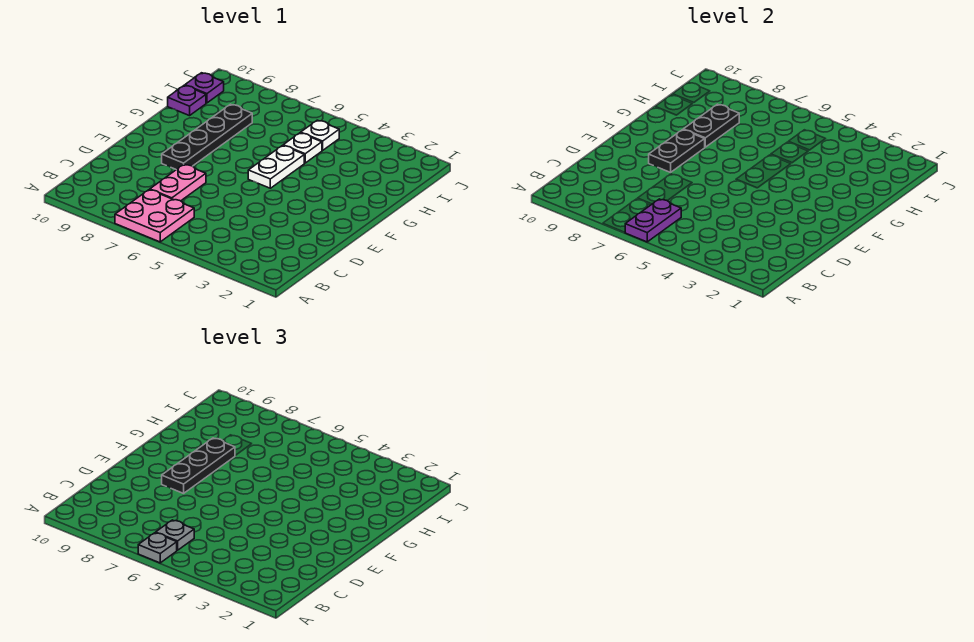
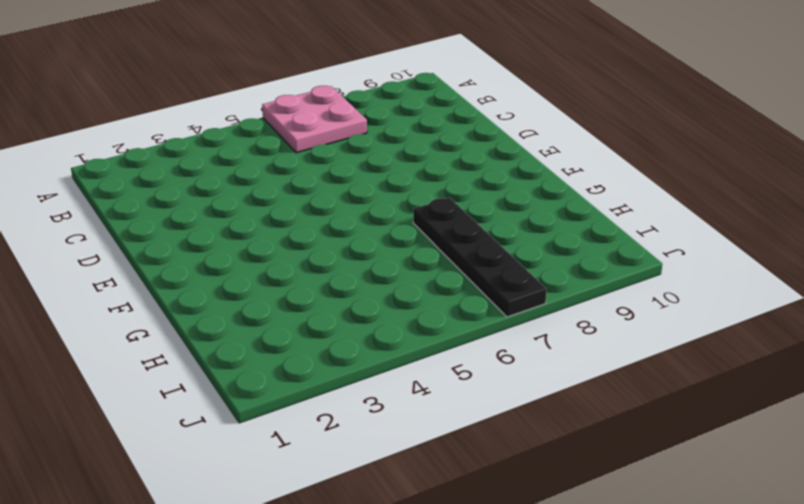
black 1x4 plate [413,198,547,317] -> black 1x4 plate moved to [162,104,252,170]
none -> pink 1x2 plate [150,165,206,201]
none -> white 1x2 plate [248,146,304,188]
none -> white 1x1 plate [283,133,322,163]

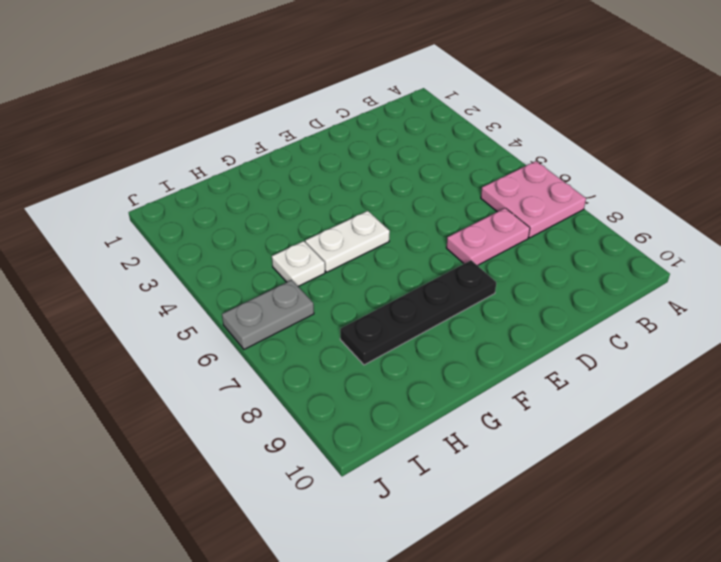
grey 1x2 plate [222,280,314,349] -> none
none -> purple 1x1 plate [168,85,206,116]
none -> white 1x1 plate [301,120,339,150]
none -> purple 1x1 plate [185,73,224,103]

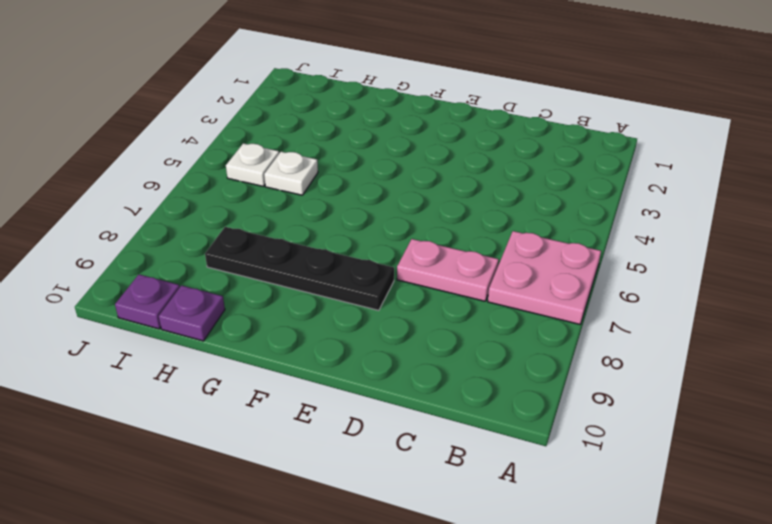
none -> white 1x2 plate [248,146,304,188]
none -> purple 1x2 plate [625,199,681,242]
none -> black 1x2 plate [649,130,705,172]

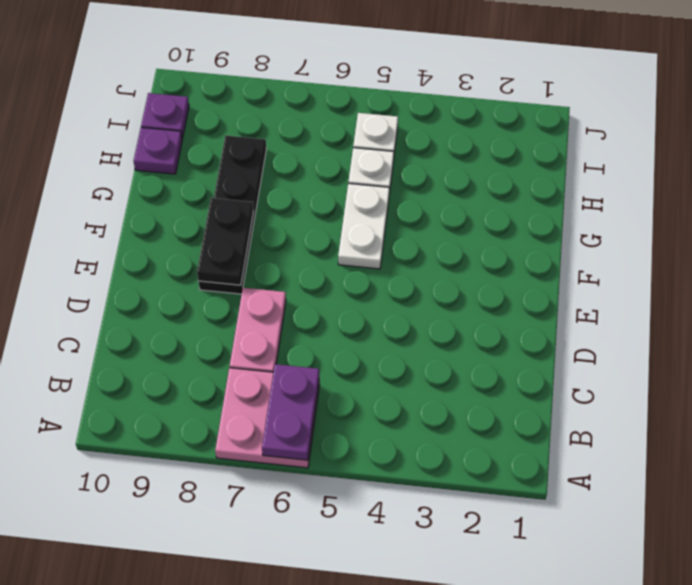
none -> black 1x2 plate [683,104,739,147]
none -> grey 1x1 plate [138,533,177,563]
none -> grey 1x1 plate [156,520,194,550]

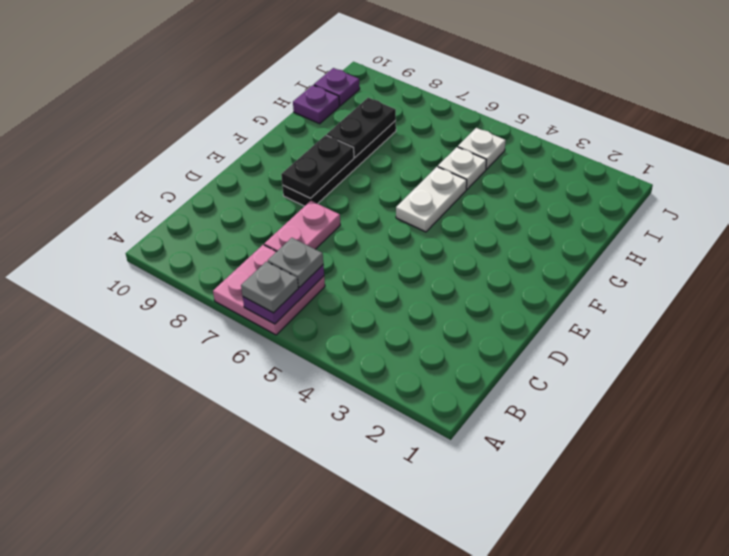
none -> black 1x3 plate [162,438,235,493]

